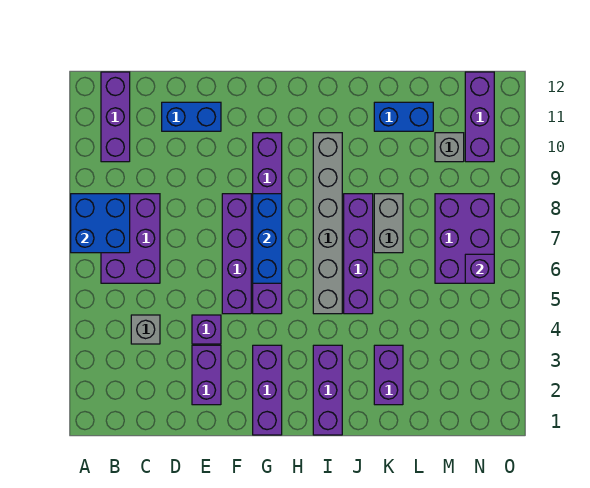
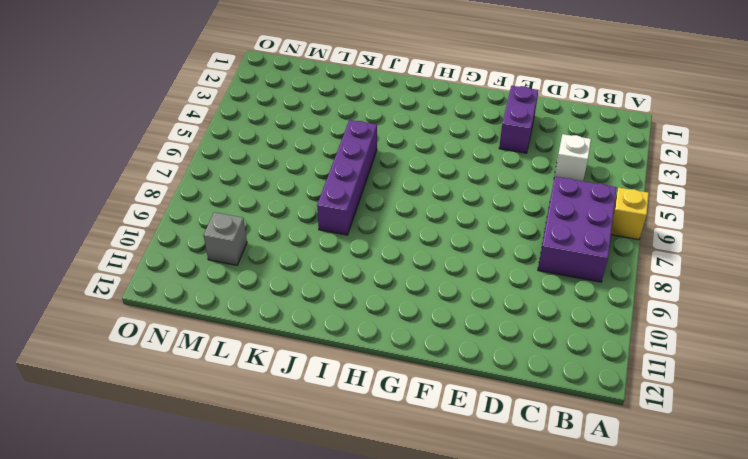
yellow 1x1 brick [611,187,649,240] -> none
white 1x1 brick [554,134,591,181] -> grey 1x1 brick [131,315,160,344]
none -> purple 1x3 brick [101,72,130,162]
none -> blue 1x2 brick [162,102,221,131]
none -> purple 1x1 brick [192,315,221,344]

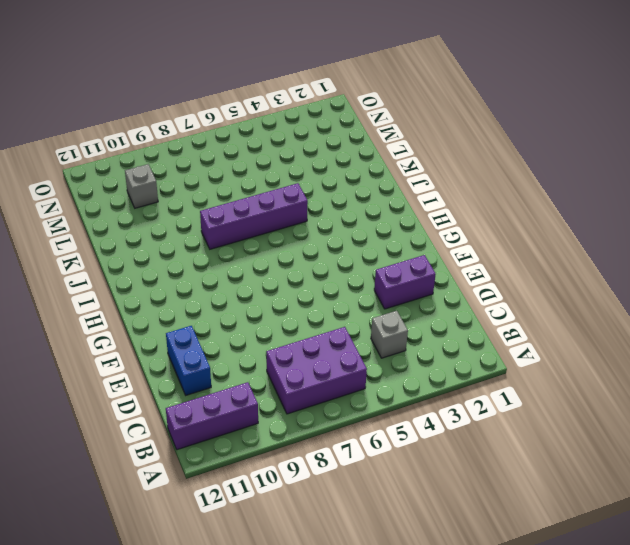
none -> purple 1x1 brick [192,315,221,344]
none -> purple 1x4 brick [222,194,251,314]
none -> purple 1x3 brick [253,345,282,435]

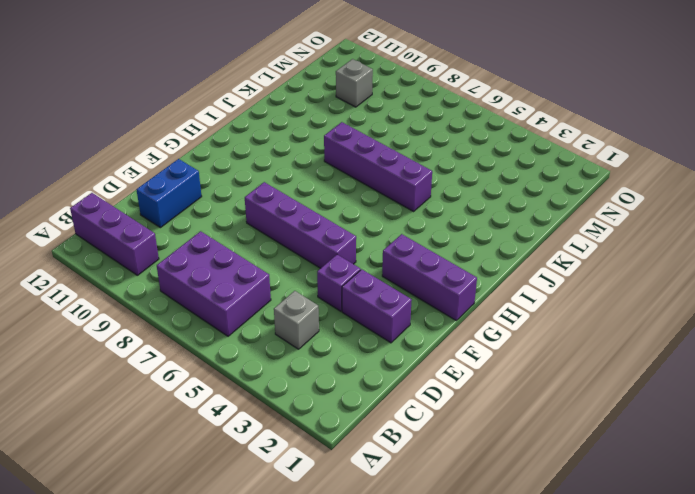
none -> purple 1x6 brick [253,133,282,314]
none -> purple 1x3 brick [313,345,342,435]
none -> grey 1x6 brick [313,133,342,314]

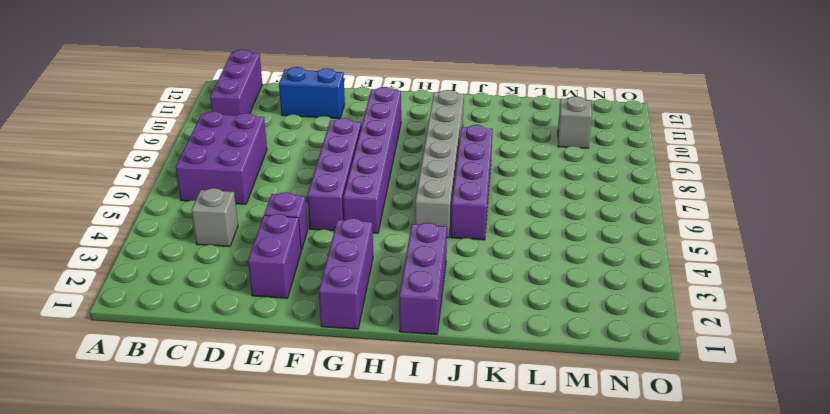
none -> purple 1x2 brick [374,345,403,405]
none -> grey 1x2 brick [374,194,403,253]
none -> blue 1x2 brick [374,102,433,131]

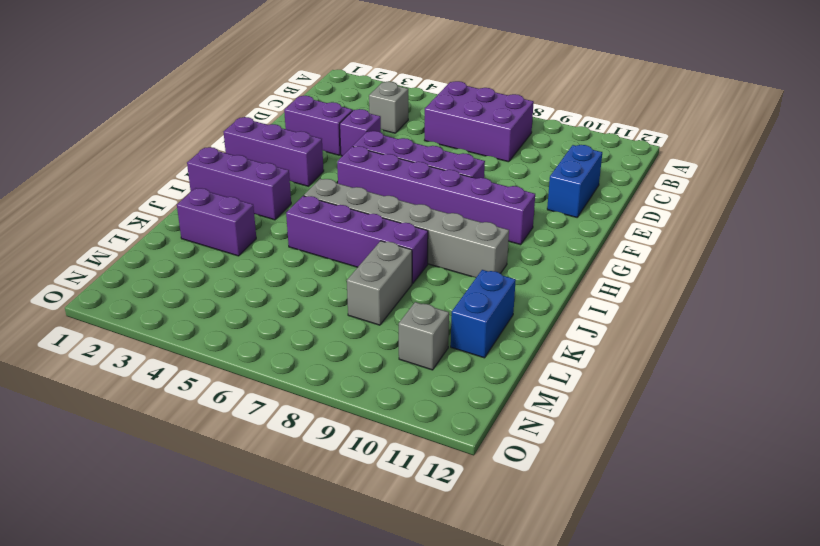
grey 1x2 brick [347,241,412,325] -> grey 1x2 brick turned to [374,194,403,253]
none -> purple 1x3 brick [101,72,130,162]
none -> purple 2x3 brick [435,194,494,283]
none -> purple 1x3 brick [465,72,494,162]

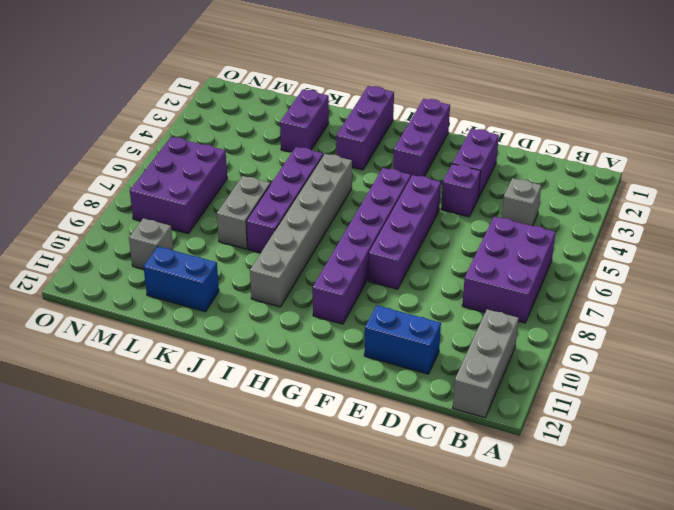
grey 1x3 brick [453,309,519,418] -> purple 1x3 brick [101,72,130,162]
none -> purple 1x3 brick [465,72,494,162]
none -> blue 2x2 brick [71,194,130,253]
none -> blue 1x3 brick [253,194,282,283]

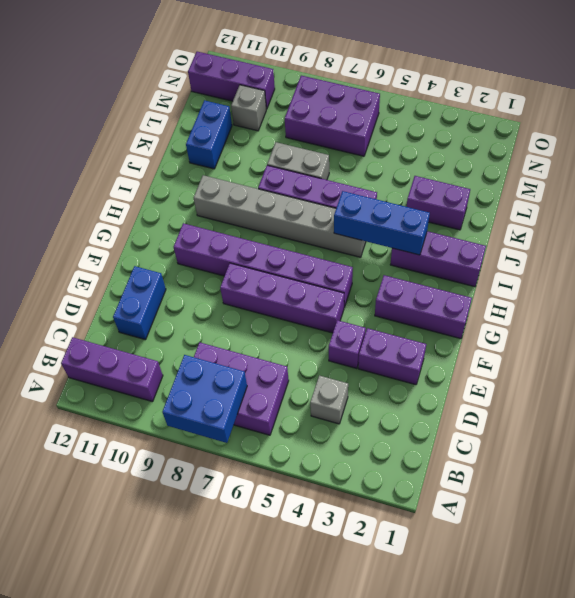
blue 1x3 brick [334,191,430,255] -> blue 1x3 brick moved to [253,194,282,283]
none -> purple 1x1 brick [465,254,494,283]

